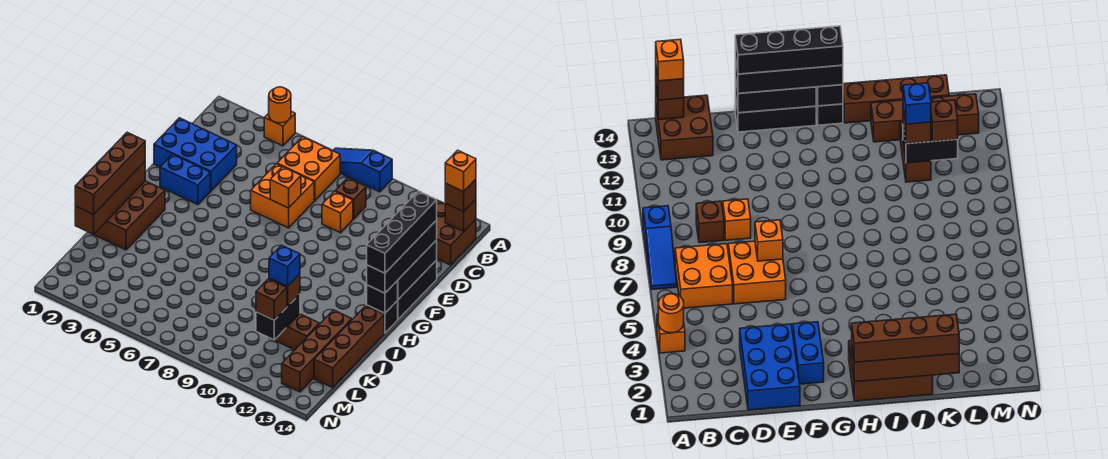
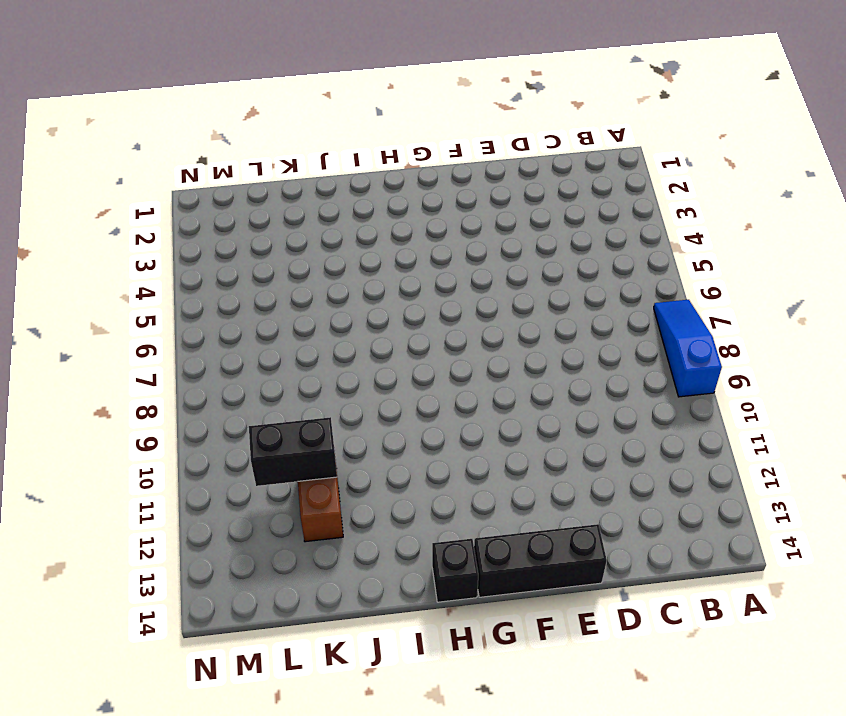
none -> orange 1x1 brick [264,111,295,146]
none -> orange 2x2 brick [277,137,340,201]
none -> brown 2x2 brick [437,201,476,265]
none -> brown 1x1 brick [335,178,366,219]

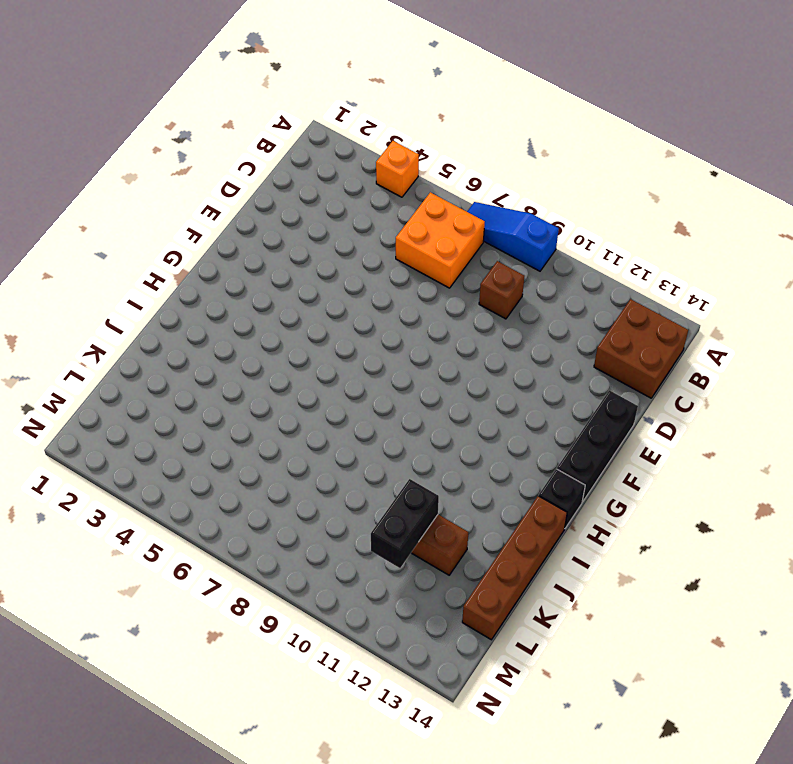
none -> blue 2x3 brick [154,118,237,191]
none -> orange 2x2 brick [251,164,314,228]
none -> orange 1x1 brick [322,192,353,233]
none -> blue 1x2 brick [160,154,210,205]

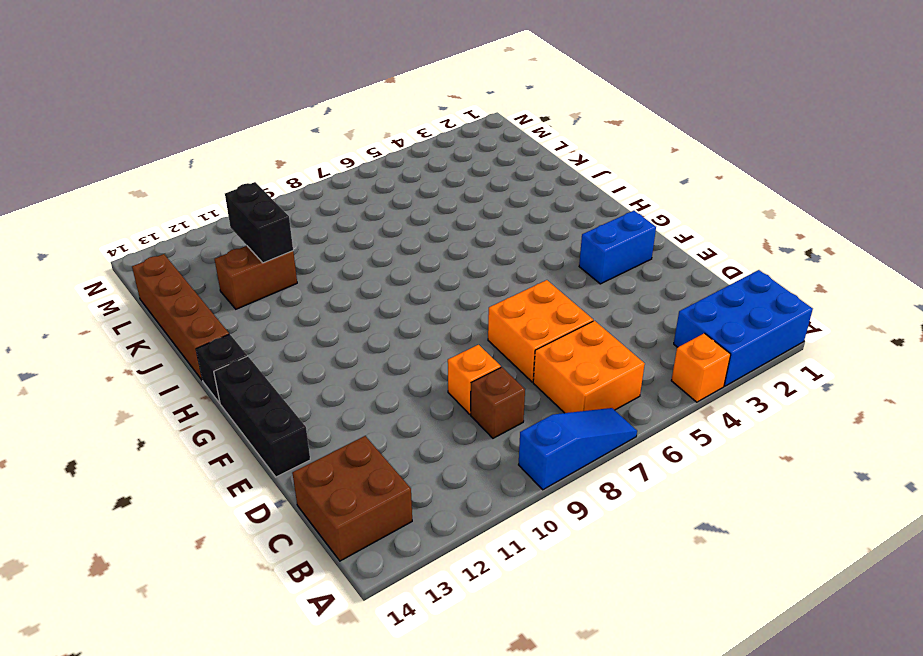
blue 2x3 brick [674,270,813,386] -> blue 2x3 brick moved to [154,118,237,191]
none -> brown 2x3 brick [94,181,165,250]
none -> brown 1x4 brick [282,310,352,392]
none -> orange 1x1 round brick [269,87,291,123]
none -> brown 1x1 brick [445,199,476,232]

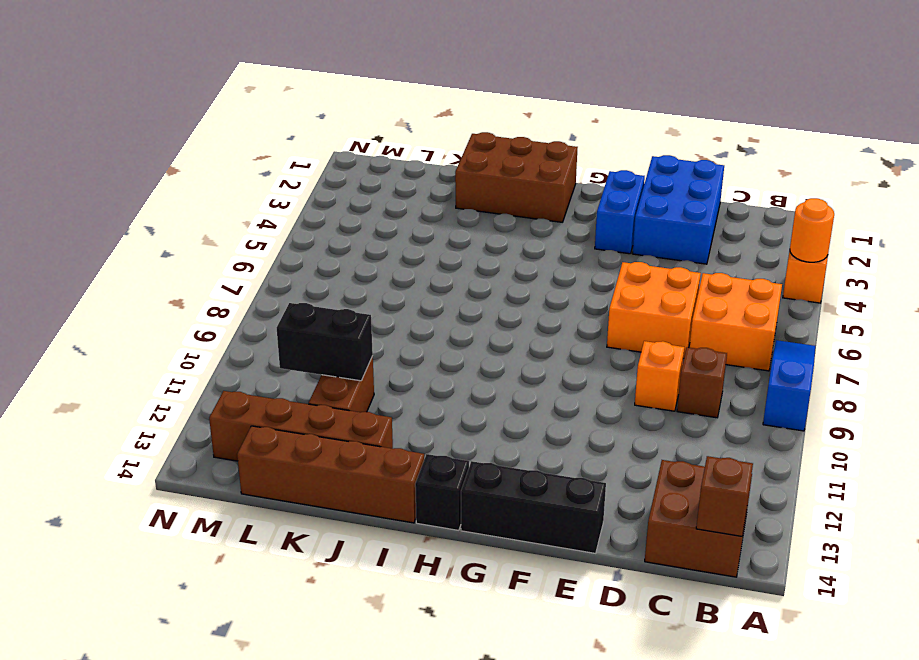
none -> orange 1x1 brick [270,167,301,208]
none -> black 1x3 brick [397,240,437,299]
none -> brown 1x4 brick [75,162,145,234]
none -> black 1x1 brick [367,281,398,313]

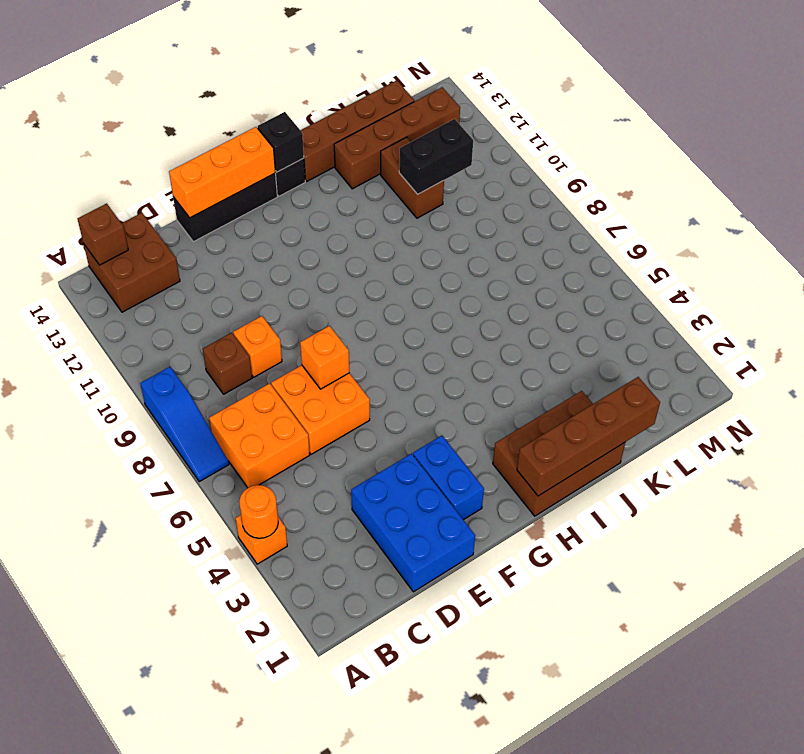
orange 1x3 brick [169,127,275,218] -> black 1x3 brick [397,240,437,299]
none -> brown 1x1 brick [445,179,476,212]
none -> black 1x4 brick [367,220,437,293]
none -> brown 1x4 brick [75,132,145,214]
none -> brown 1x1 brick [269,274,300,307]

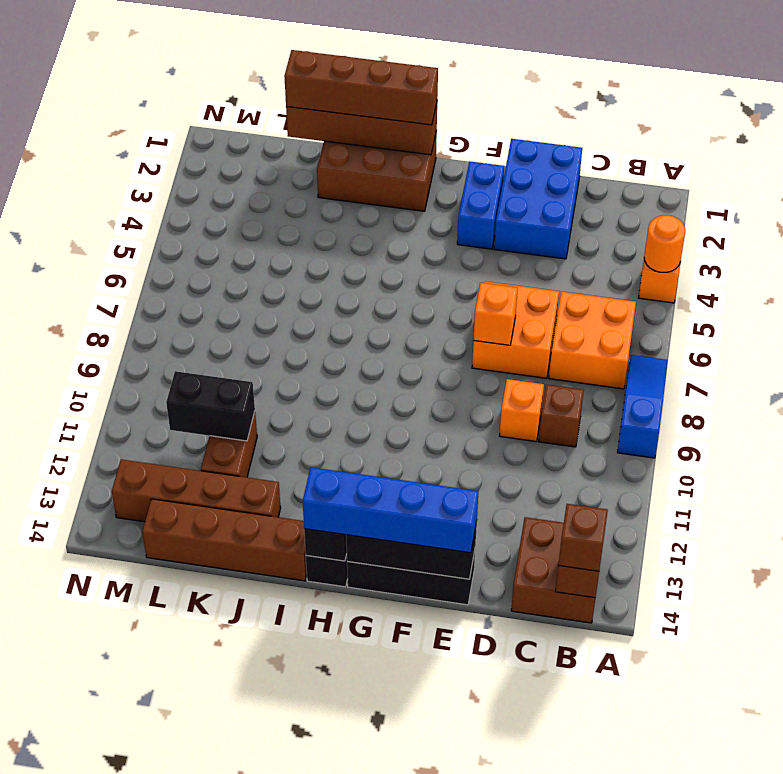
blue 1x4 brick [303,467,478,553] -> black 1x4 brick [367,220,437,293]
none -> brown 1x1 brick [269,274,300,307]
none -> brown 1x1 brick [256,279,287,320]
none -> orange 1x1 brick [445,150,476,192]
none -> black 1x4 brick [367,191,437,273]

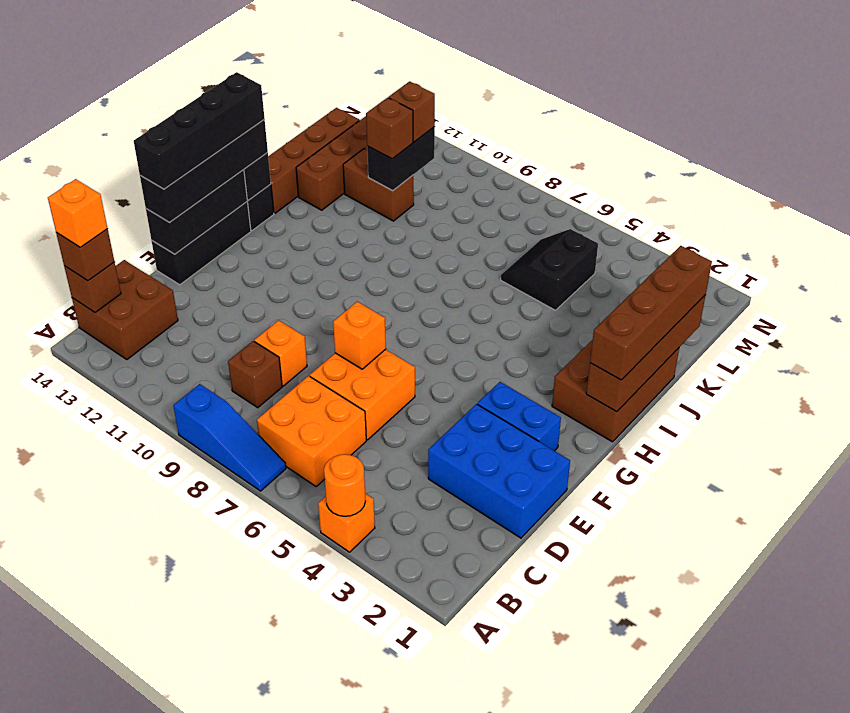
black 2x2 slope [501,229,598,310] -> none
none -> blue 1x1 brick [269,245,300,287]

